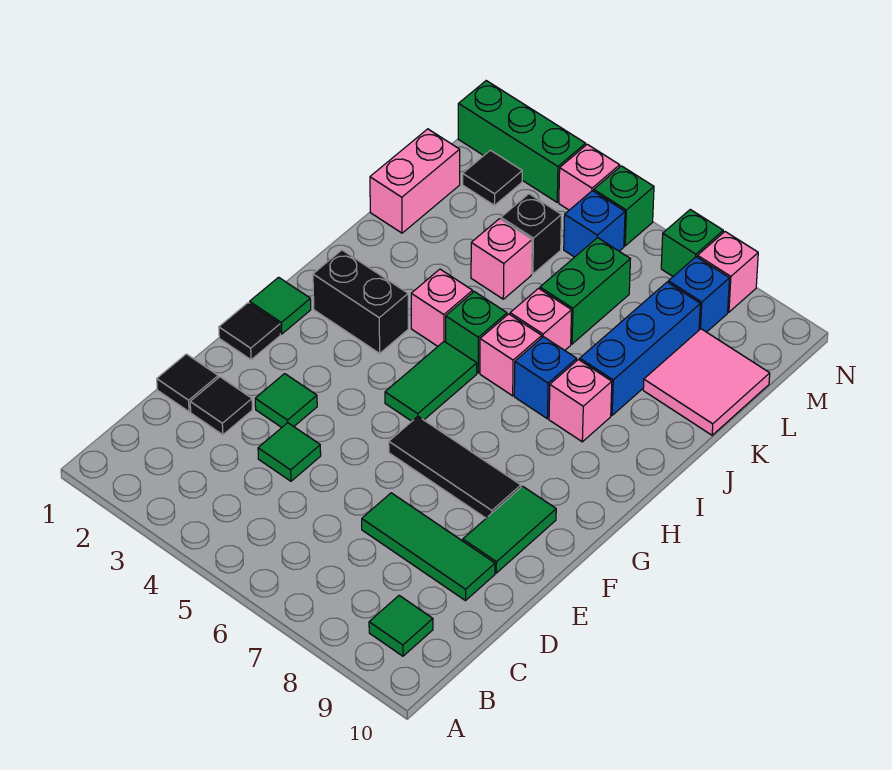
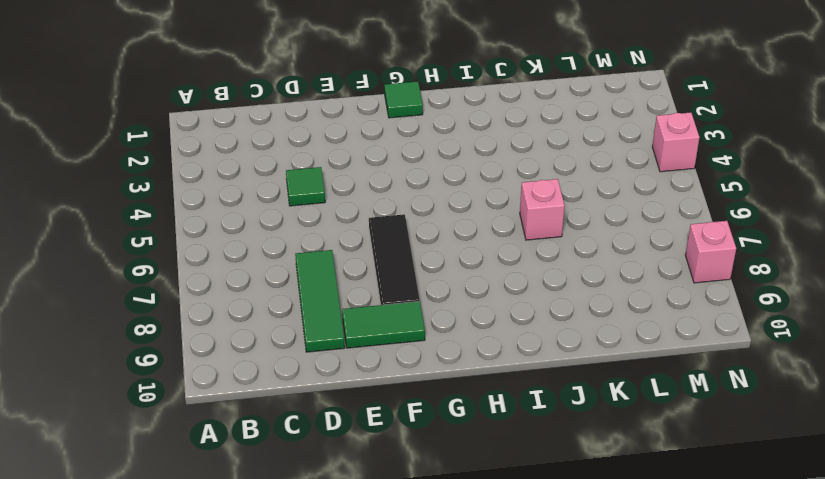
none -> green 1x1 tile [369,596,433,656]
none -> black 1x1 tile [157,354,218,412]
none -> black 1x1 tile [190,377,252,435]
none -> green 1x1 tile [255,374,317,427]

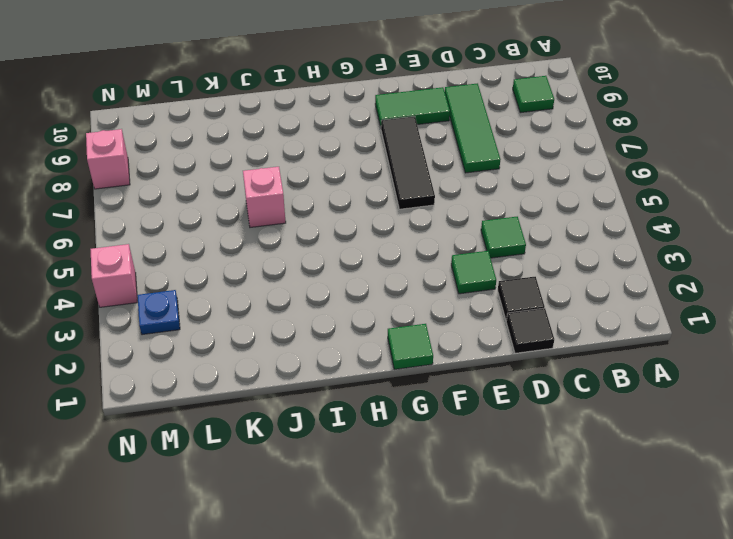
blue 1x1 plate [137,290,180,335] -> none
none -> black 1x1 tile [219,303,280,360]
none -> green 1x2 tile [385,341,477,421]
none -> black 1x2 brick [313,250,408,353]
none -> pink 1x1 brick [411,269,473,346]

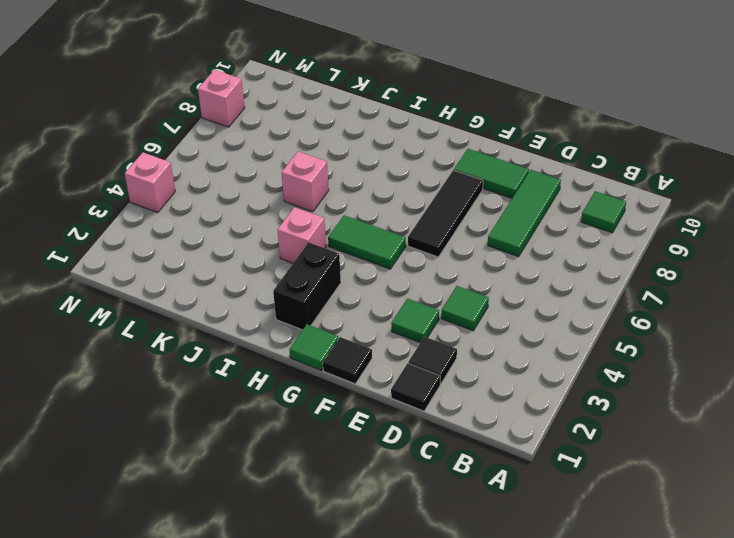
none -> green 1x1 brick [446,292,507,373]
none -> pink 1x1 brick [480,314,542,396]
none -> blue 1x1 brick [514,337,577,419]
none -> pink 1x1 brick [549,360,612,442]

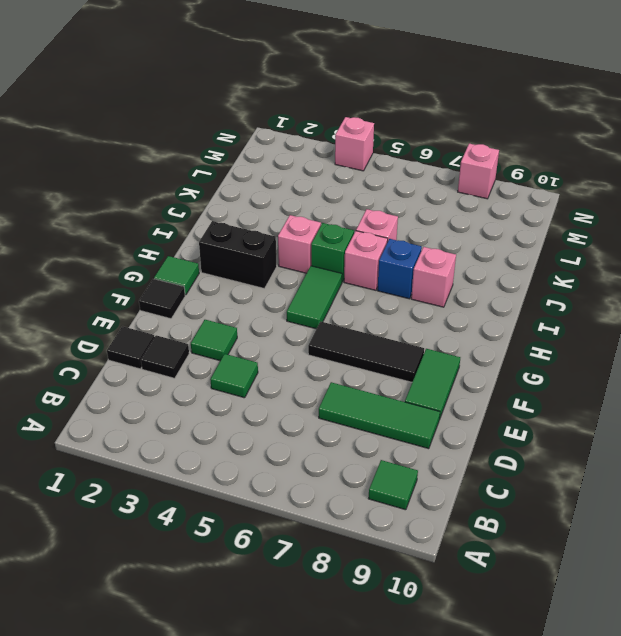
none -> blue 1x3 brick [580,282,700,415]
none -> pink 1x2 brick [370,129,460,233]
none -> pink 1x1 brick [471,219,532,299]
none -> green 1x2 brick [540,238,630,344]

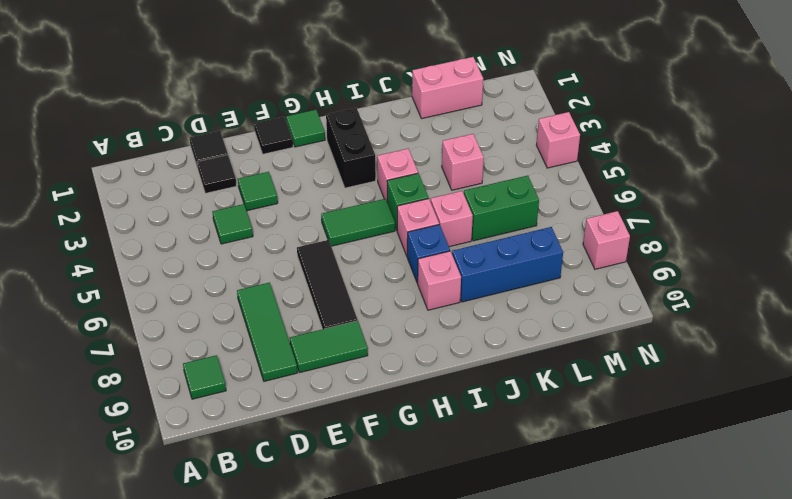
none -> pink 2x2 tile [643,329,770,435]
none -> black 1x1 brick [501,194,561,274]
none -> black 1x1 tile [463,150,522,205]
none -> blue 1x1 brick [564,191,625,257]

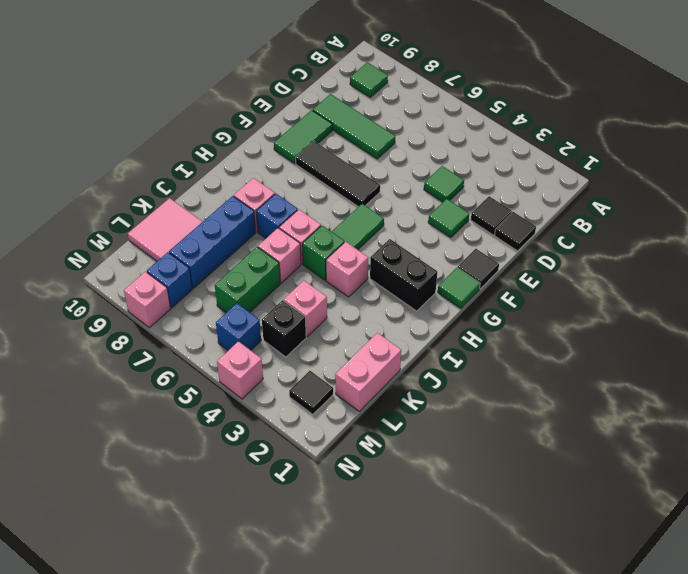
none -> green 1x3 brick [458,81,586,202]
none -> green 1x1 brick [594,166,654,246]
none -> green 1x1 brick [661,210,723,276]

